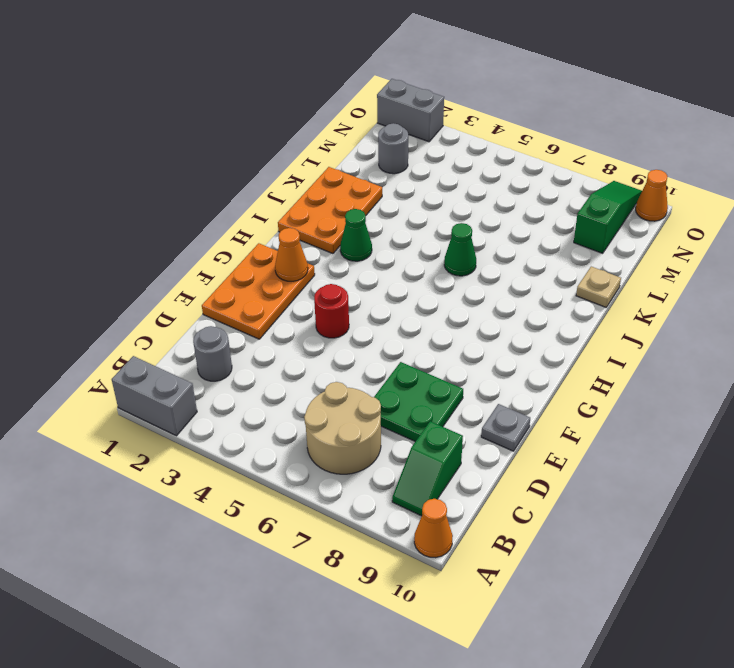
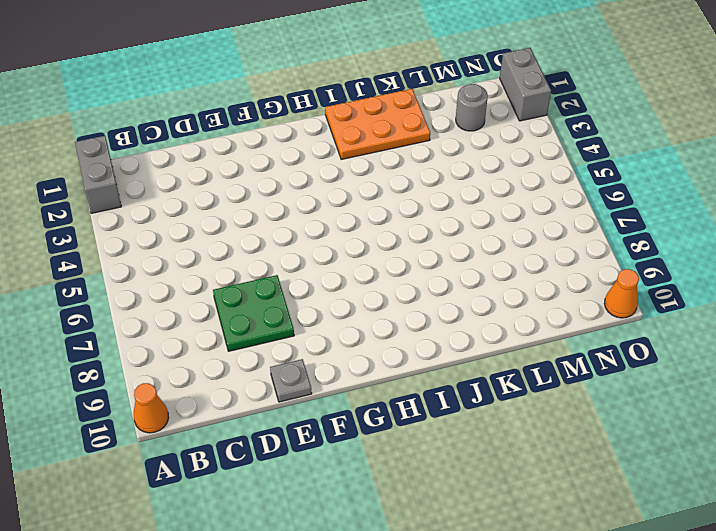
none -> tan 2x2 round brick [304,382,381,474]
none -> green 1x2 slope [392,421,463,516]
none -> grey 1x1 round brick [193,326,232,381]

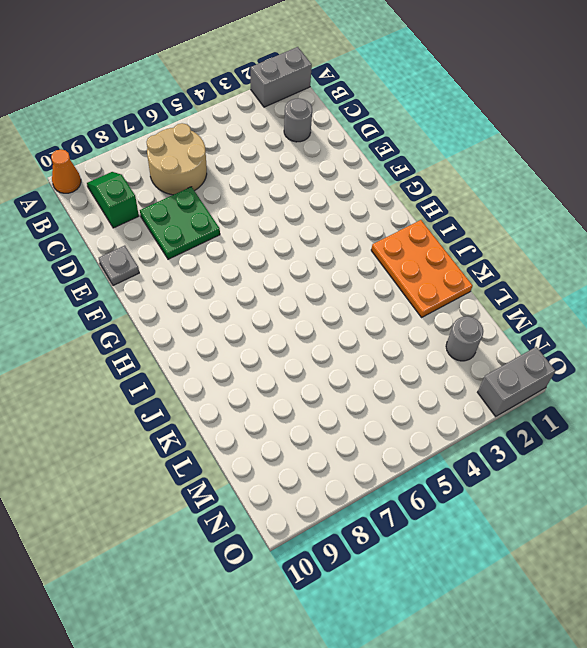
none -> orange 2x3 plate [202,243,315,339]
none -> red 1x1 round brick [314,284,349,338]
none -> green 1x1 cone [340,209,372,261]

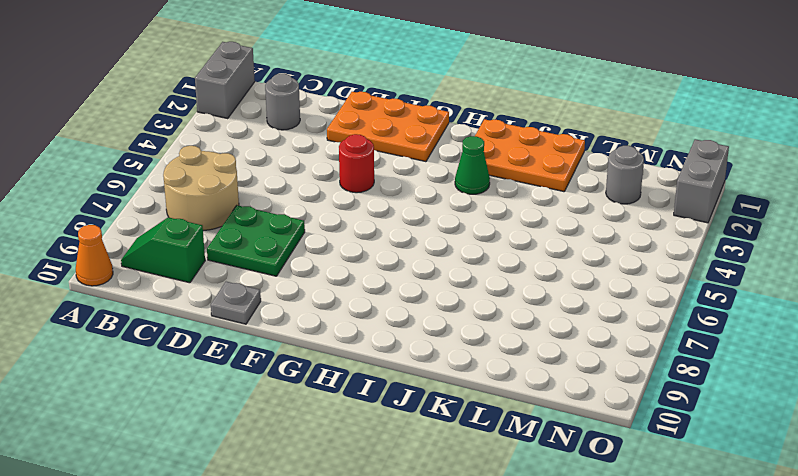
none -> green 1x1 cone [444,223,476,276]
none -> tan 1x1 plate [576,267,621,307]
none -> green 1x3 slope [574,181,642,253]

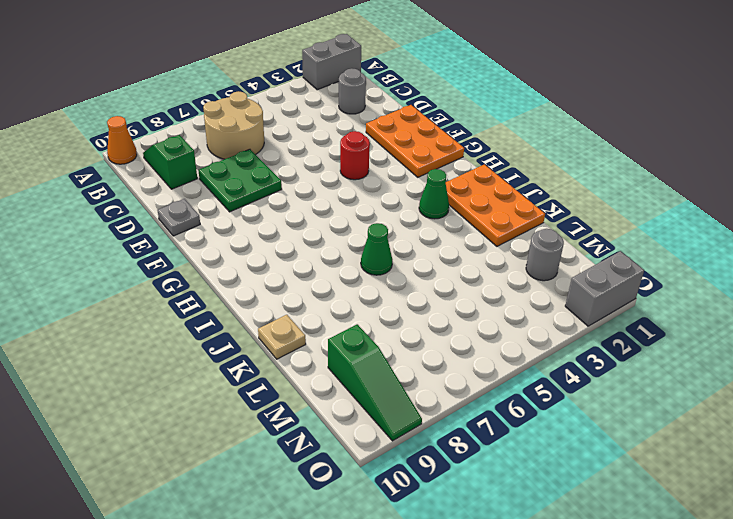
none -> orange 1x1 cone [636,170,668,221]
none -> orange 1x1 cone [275,228,308,281]

